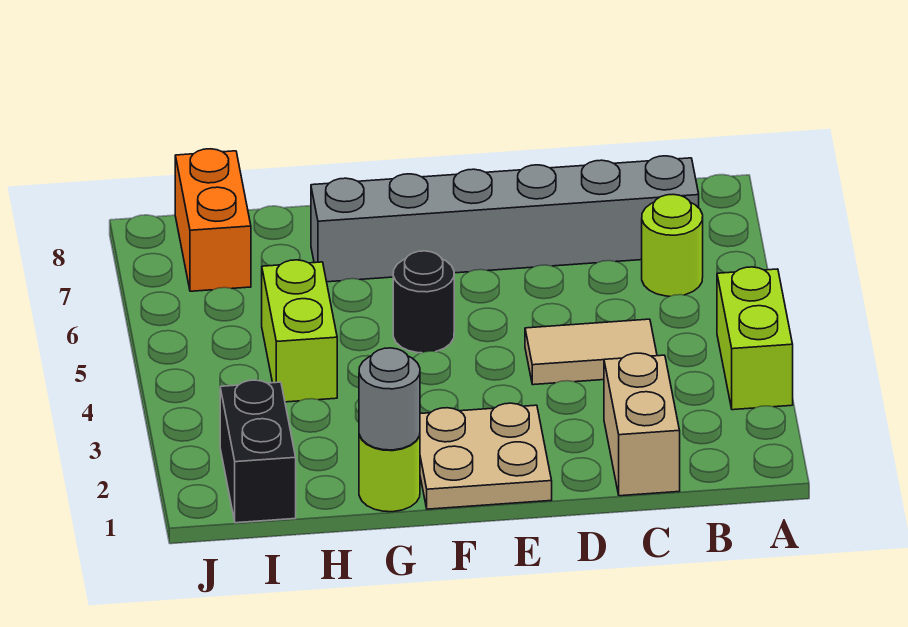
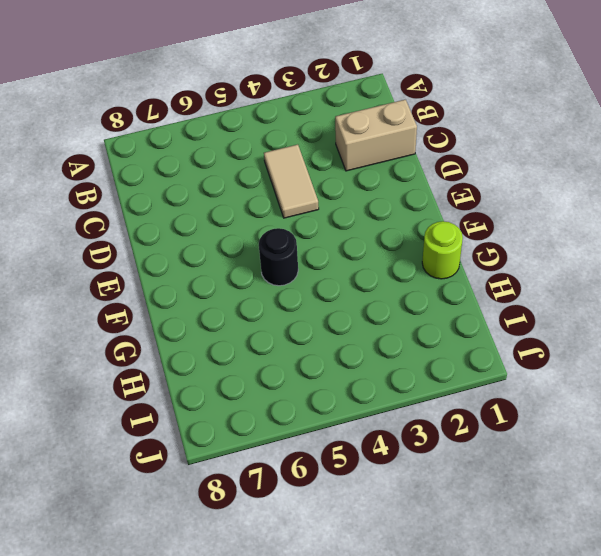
none -> lime 1x2 brick [717,267,793,410]
none -> lime 1x1 round brick [642,194,703,296]
none -> grey 1x6 brick [311,156,699,282]

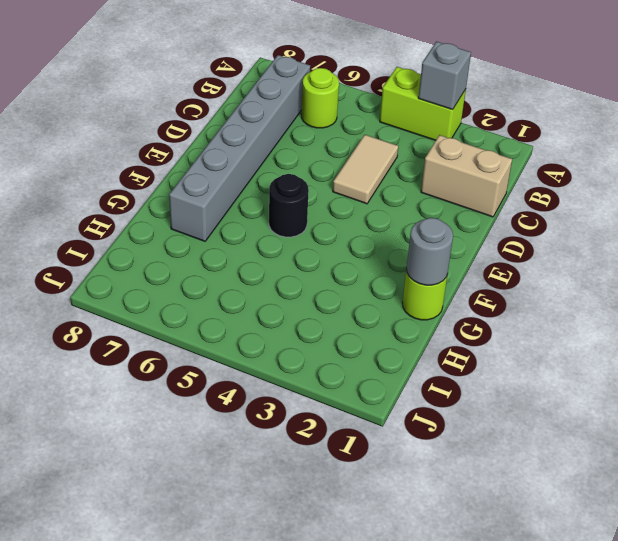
grey 1x1 brick [418,42,471,109] -> none
none -> tan 2x2 plate [420,403,552,509]
none -> lime 1x2 brick [262,260,337,402]
none -> black 1x2 brick [220,380,296,523]

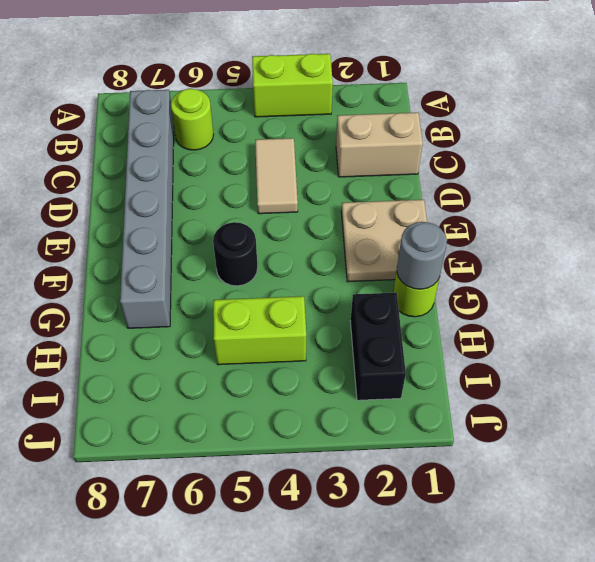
black 1x2 brick [350,293,406,400] -> black 1x2 brick turned to [220,380,296,523]
none -> orange 1x2 brick [175,149,251,291]

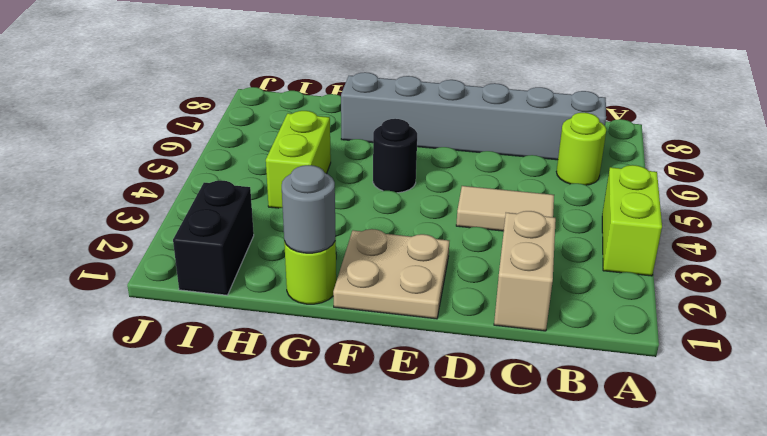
none -> orange 1x2 brick [175,149,251,291]

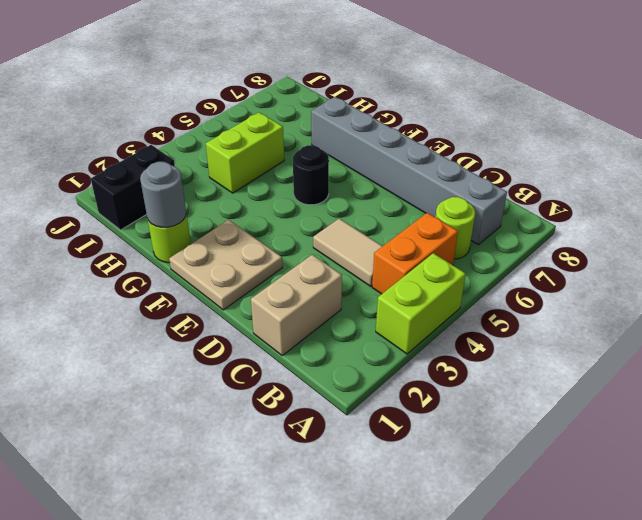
orange 1x2 brick [372,213,458,294] -> orange 1x2 brick moved to [175,149,251,291]

